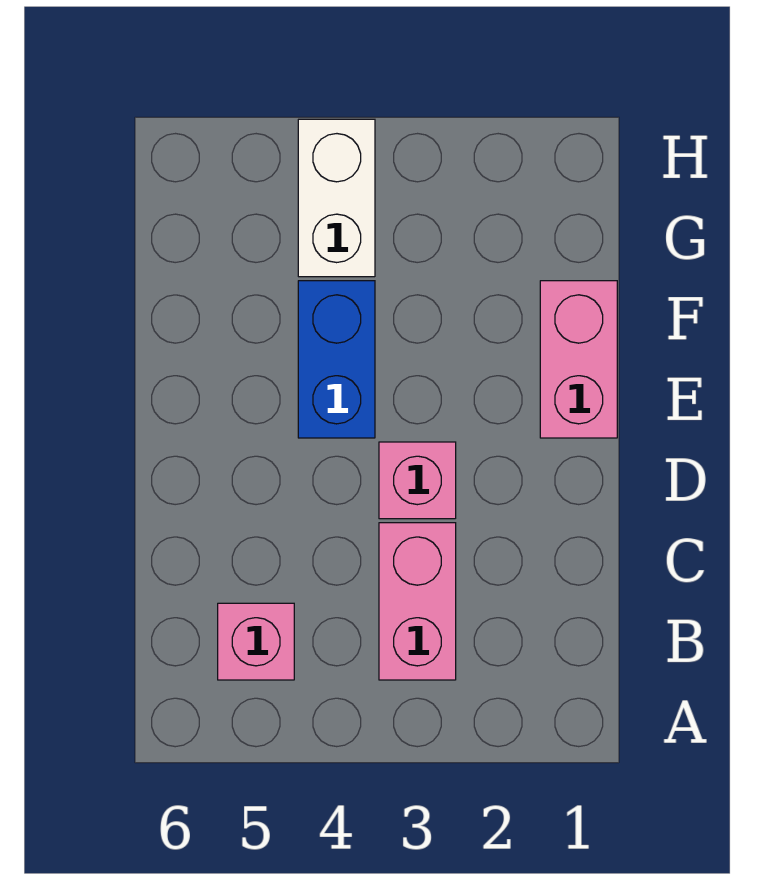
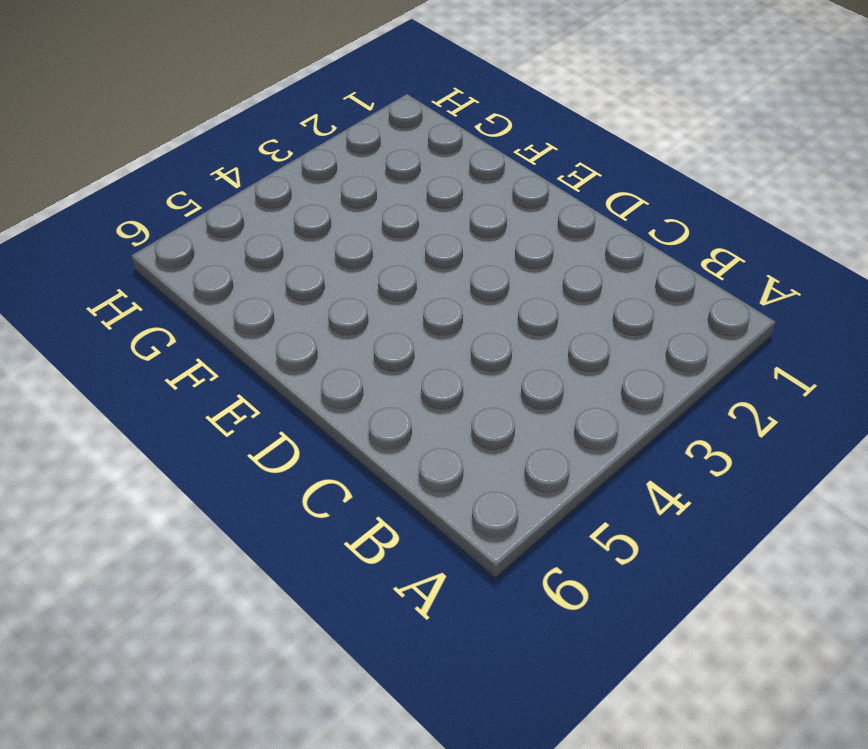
none -> pink 1x2 brick [379,523,456,680]
none -> pink 1x1 brick [218,603,294,680]

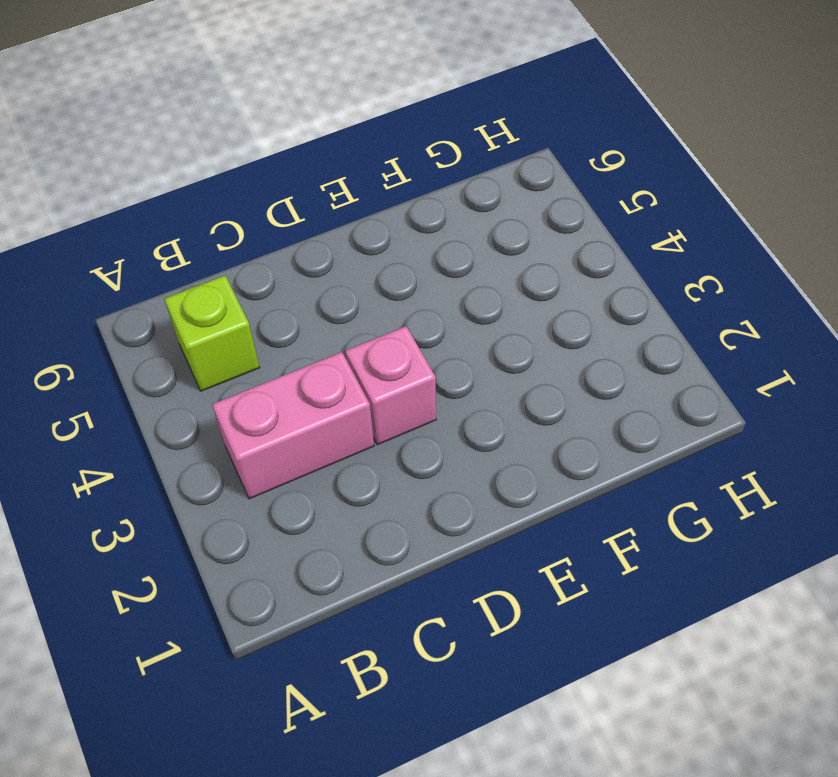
lime 1x1 brick [164,276,260,391] -> pink 1x1 brick [218,603,294,680]
none -> pink 1x2 brick [540,281,617,438]
none -> blue 1x2 brick [298,281,375,438]

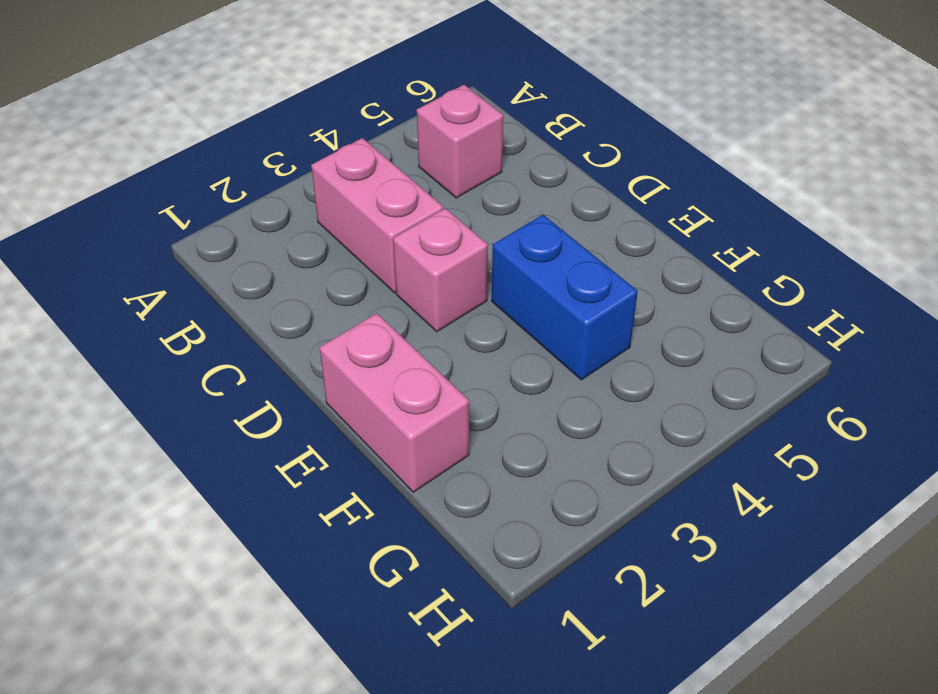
none -> white 1x2 brick [298,119,375,277]

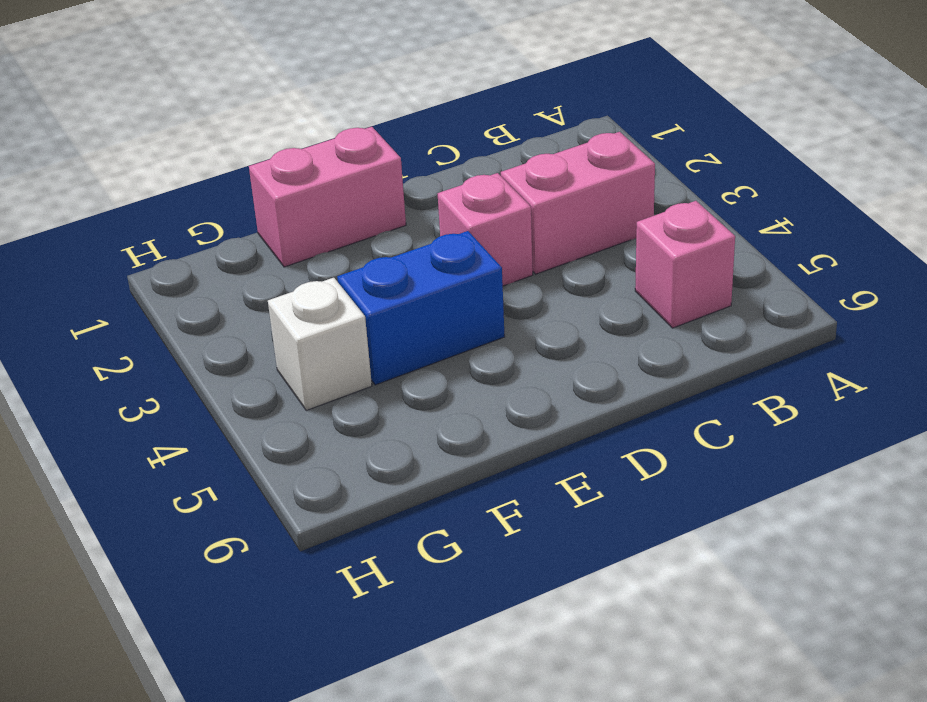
white 1x1 brick [268,278,372,410] -> white 1x2 brick [298,119,375,277]

